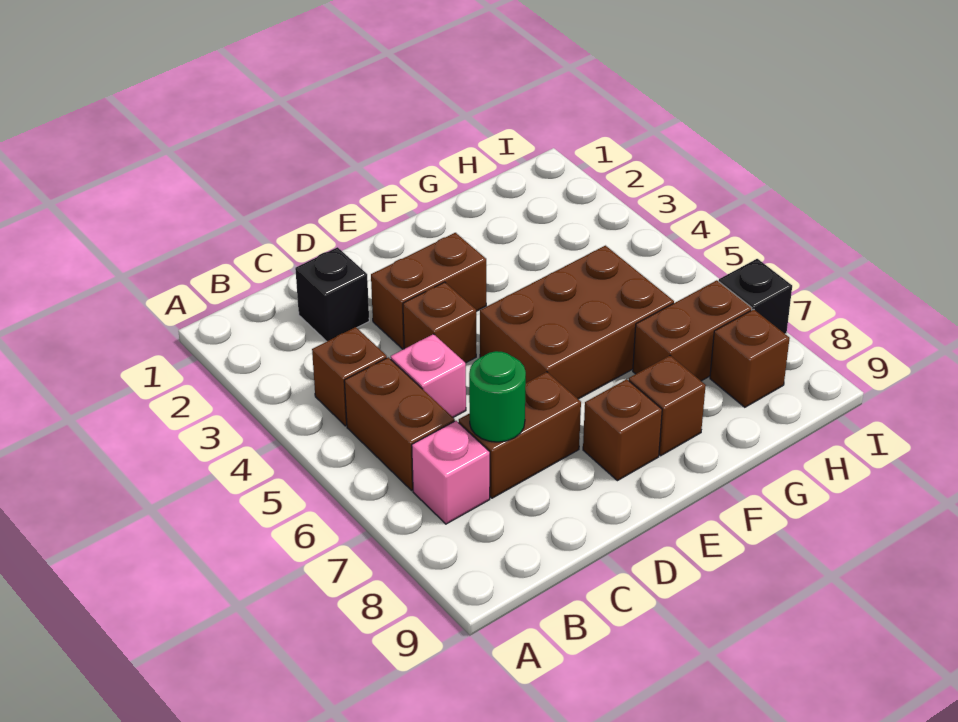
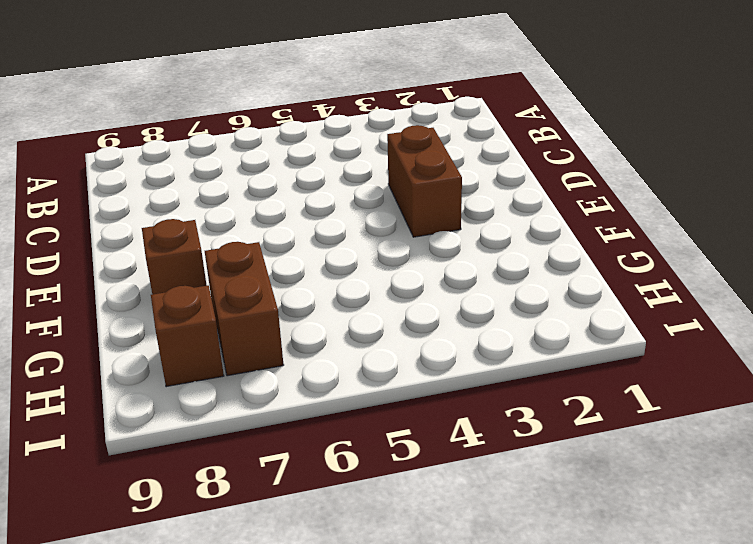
none -> brown 1x1 brick [312,327,387,426]
none -> brown 1x2 brick [344,357,455,491]
none -> pink 1x1 brick [412,421,490,524]

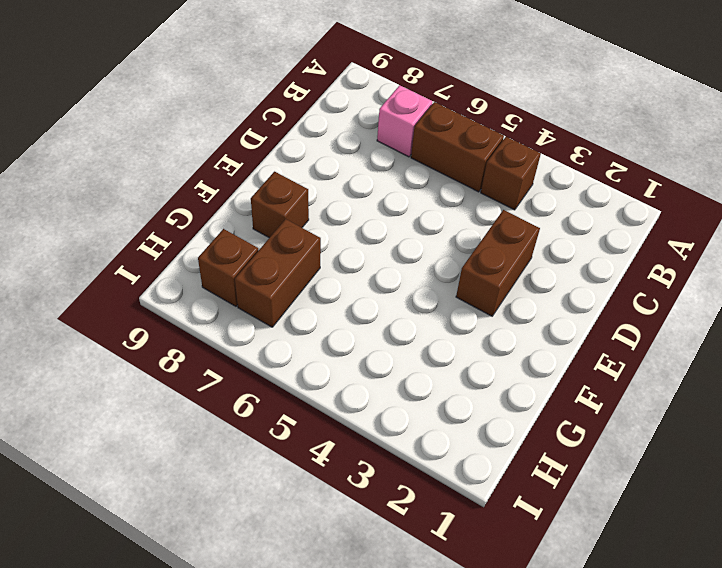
none -> black 1x1 brick [295,247,369,342]
none -> pink 1x1 brick [391,334,466,417]
none -> brown 1x2 brick [459,372,581,498]

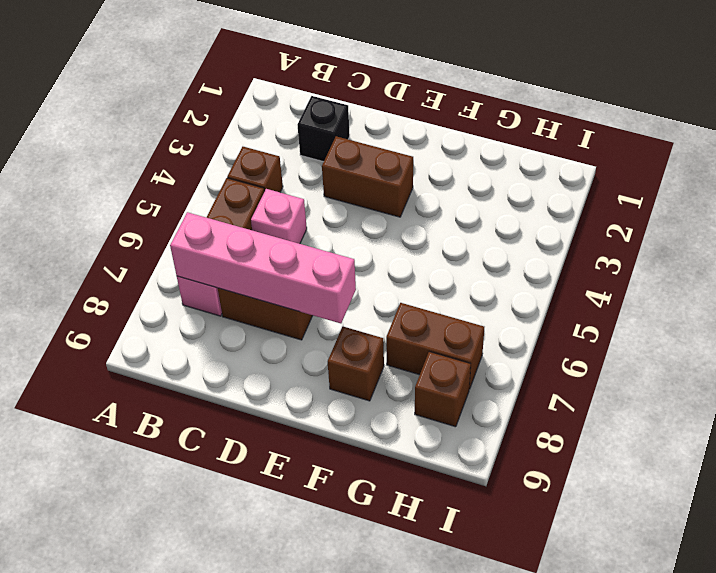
pink 1x4 brick [170,212,356,323] -> green 1x1 round brick [469,351,526,442]
none -> brown 1x1 brick [403,282,476,363]
none -> brown 2x3 brick [480,246,674,399]
none -> brown 1x1 brick [583,379,662,481]

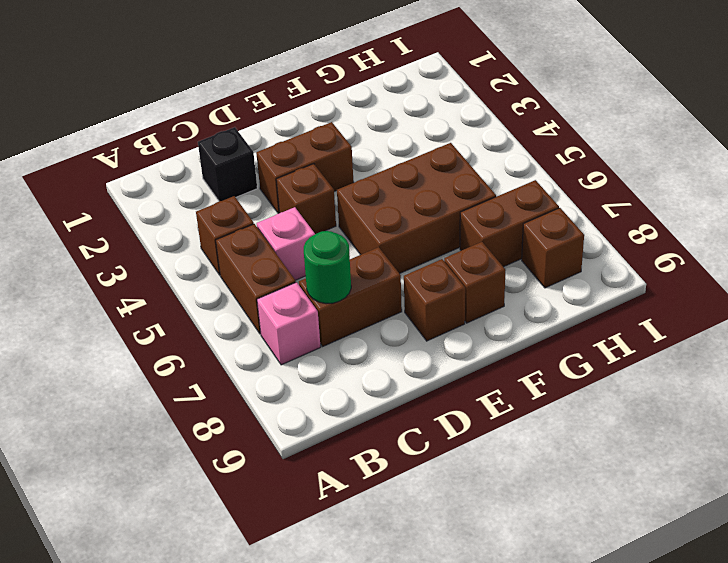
none -> black 1x1 brick [719,259,792,334]

